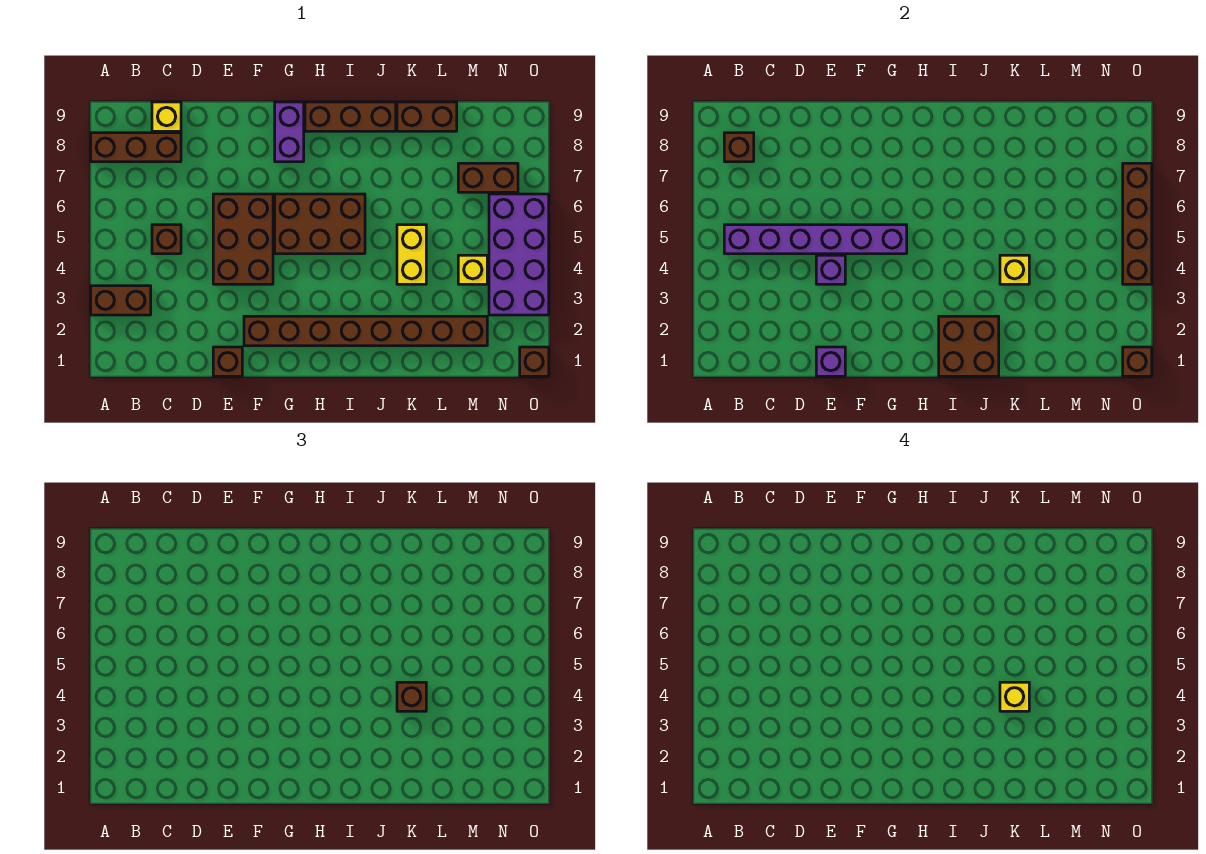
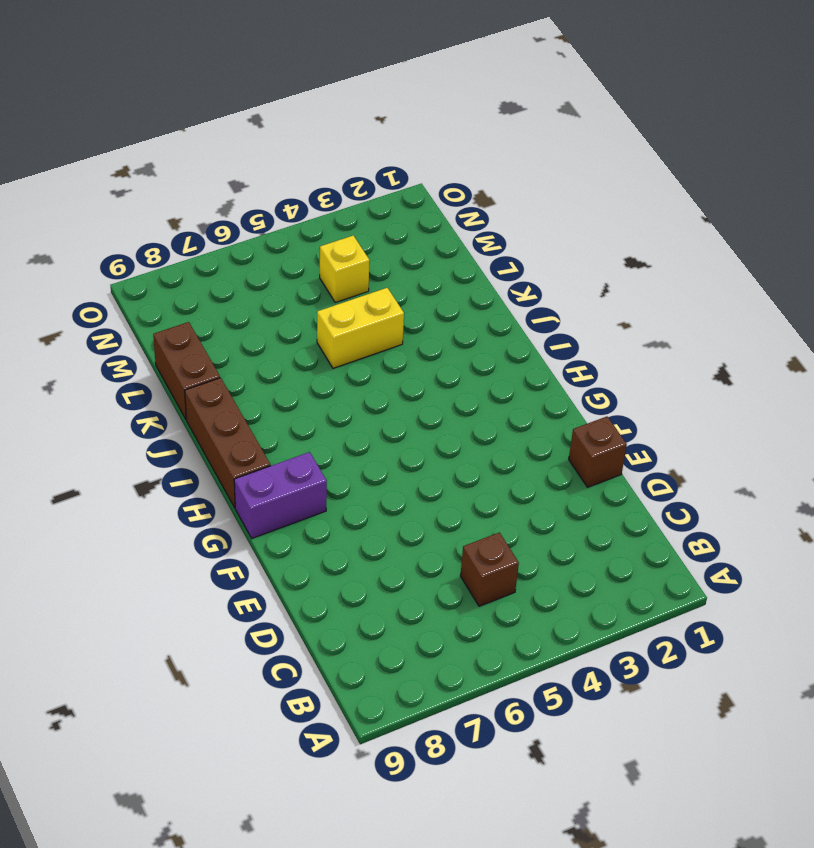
none -> brown 1x2 brick [91,286,151,315]
none -> brown 1x3 brick [91,133,181,162]
none -> yellow 1x1 brick [152,102,181,131]

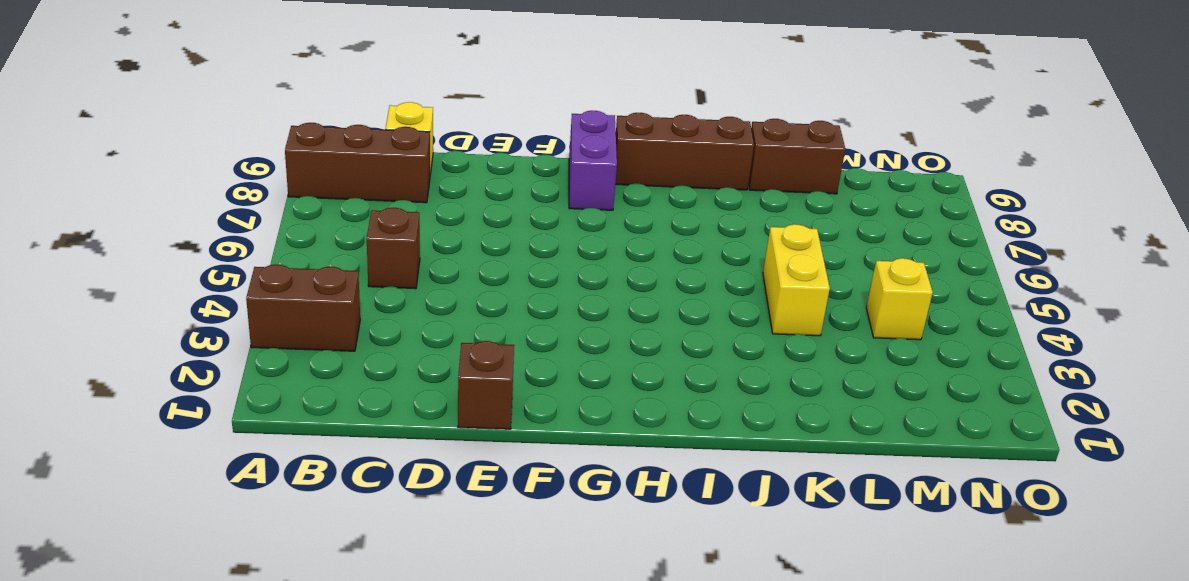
none -> brown 2x3 brick [213,194,273,284]
none -> brown 1x8 brick [244,316,487,346]
none -> brown 2x3 brick [275,194,365,254]

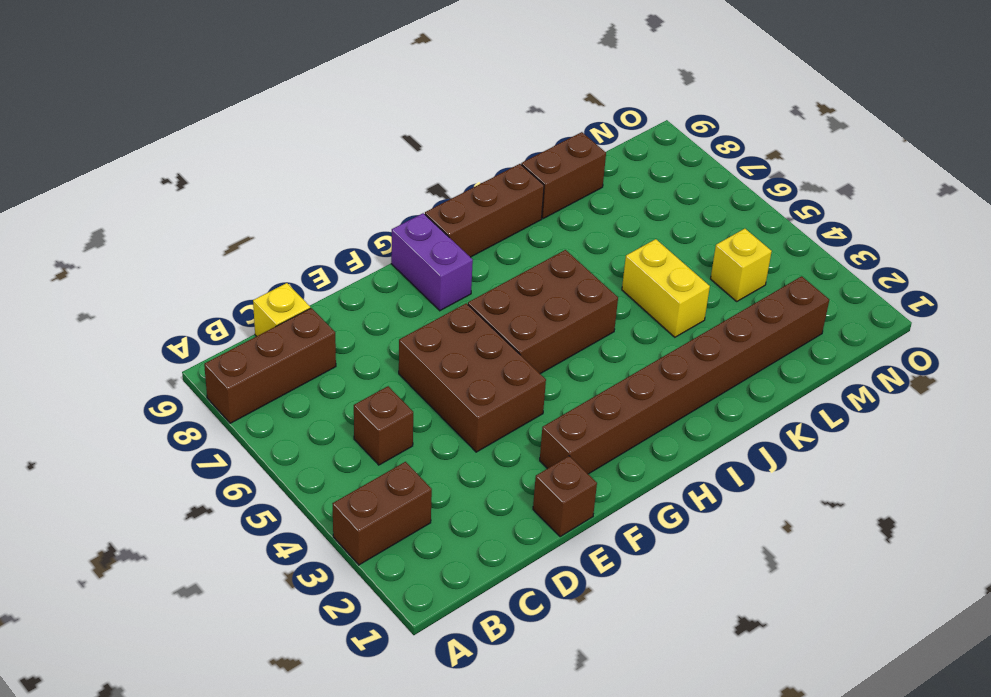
none -> brown 1x2 brick [458,163,518,192]
none -> purple 2x4 brick [489,194,549,315]
none -> brown 1x1 brick [520,347,549,376]

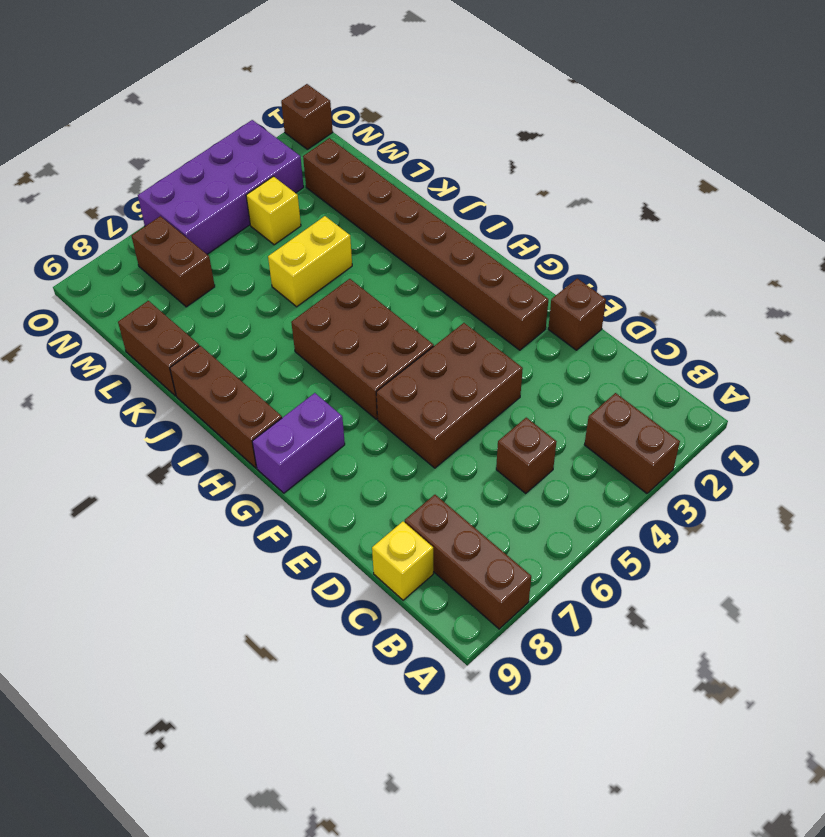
none -> purple 1x6 brick [724,225,907,254]
none -> brown 1x1 brick [724,133,754,162]
none -> purple 1x1 brick [816,347,845,376]

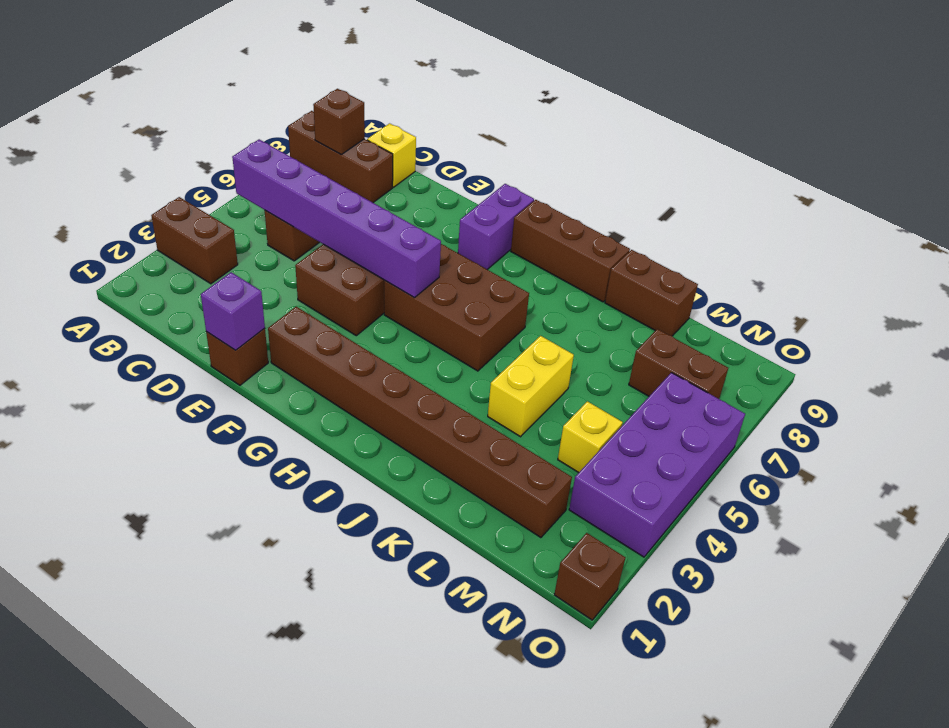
none -> purple 1x1 brick [816,255,845,284]
none -> brown 2x2 brick [939,316,999,376]
none -> yellow 1x1 brick [1000,255,1029,284]

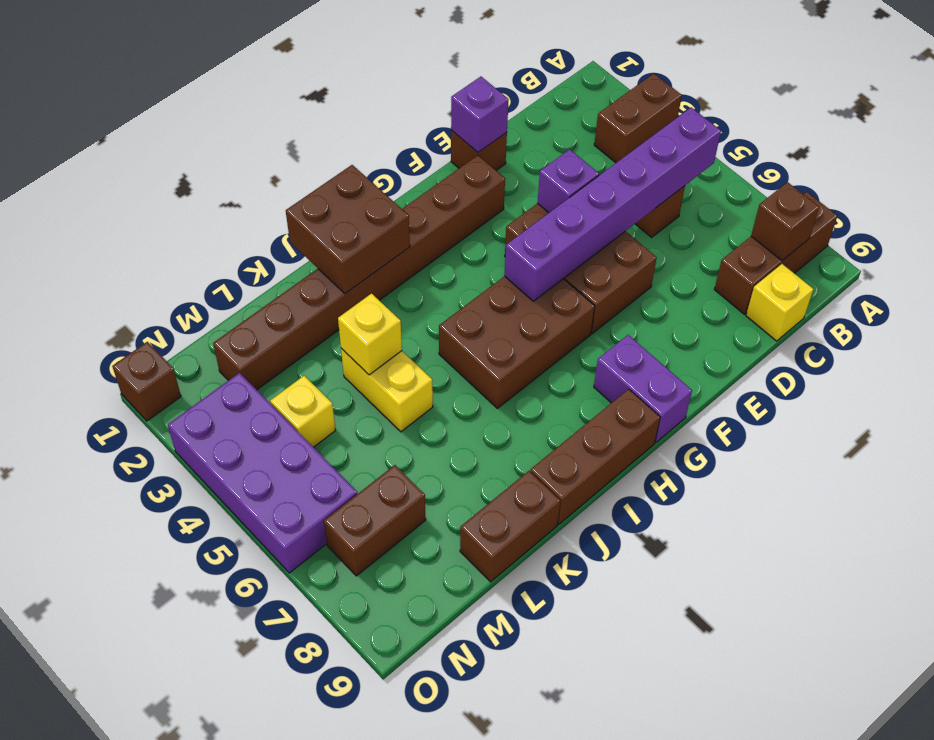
none -> brown 1x1 brick [1123,347,1152,376]
none -> brown 1x4 brick [1123,163,1152,284]
none -> brown 1x1 brick [397,682,426,711]

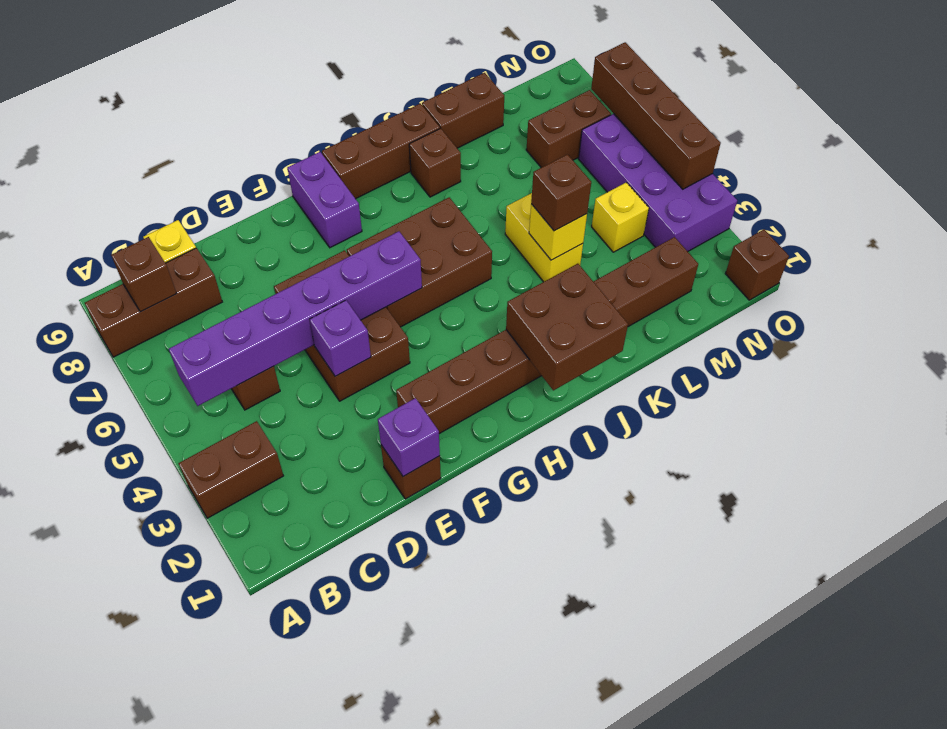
brown 1x1 brick [409,128,461,197] -> brown 1x1 brick moved to [1123,347,1152,376]
none -> yellow 1x1 brick [1000,682,1029,711]

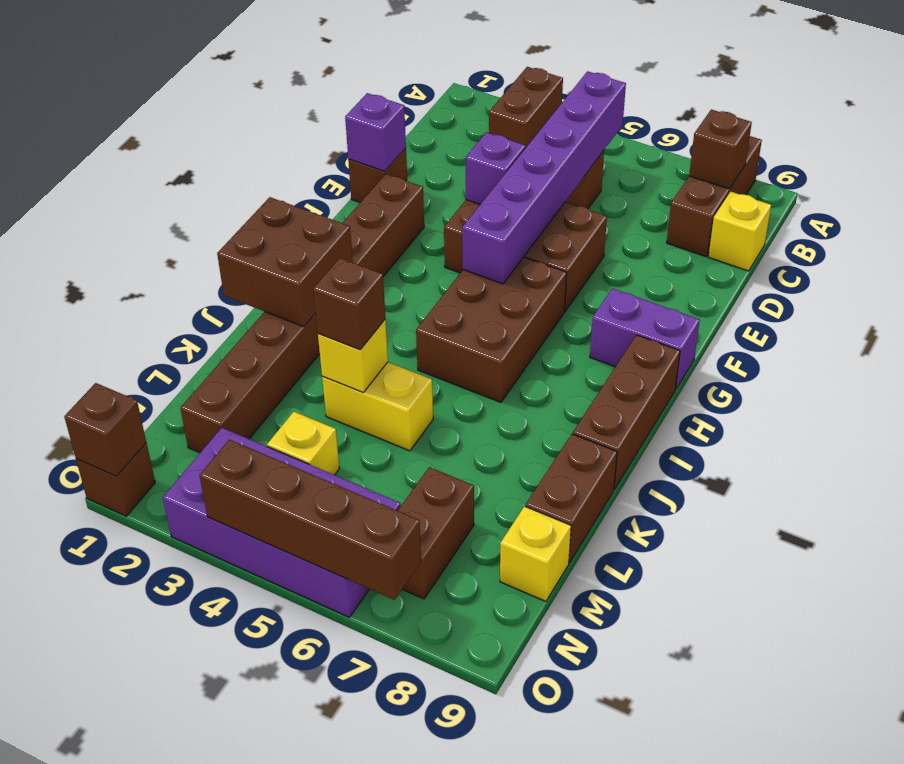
yellow 1x1 brick [500,506,571,601] -> yellow 1x1 brick moved to [1000,682,1029,711]

